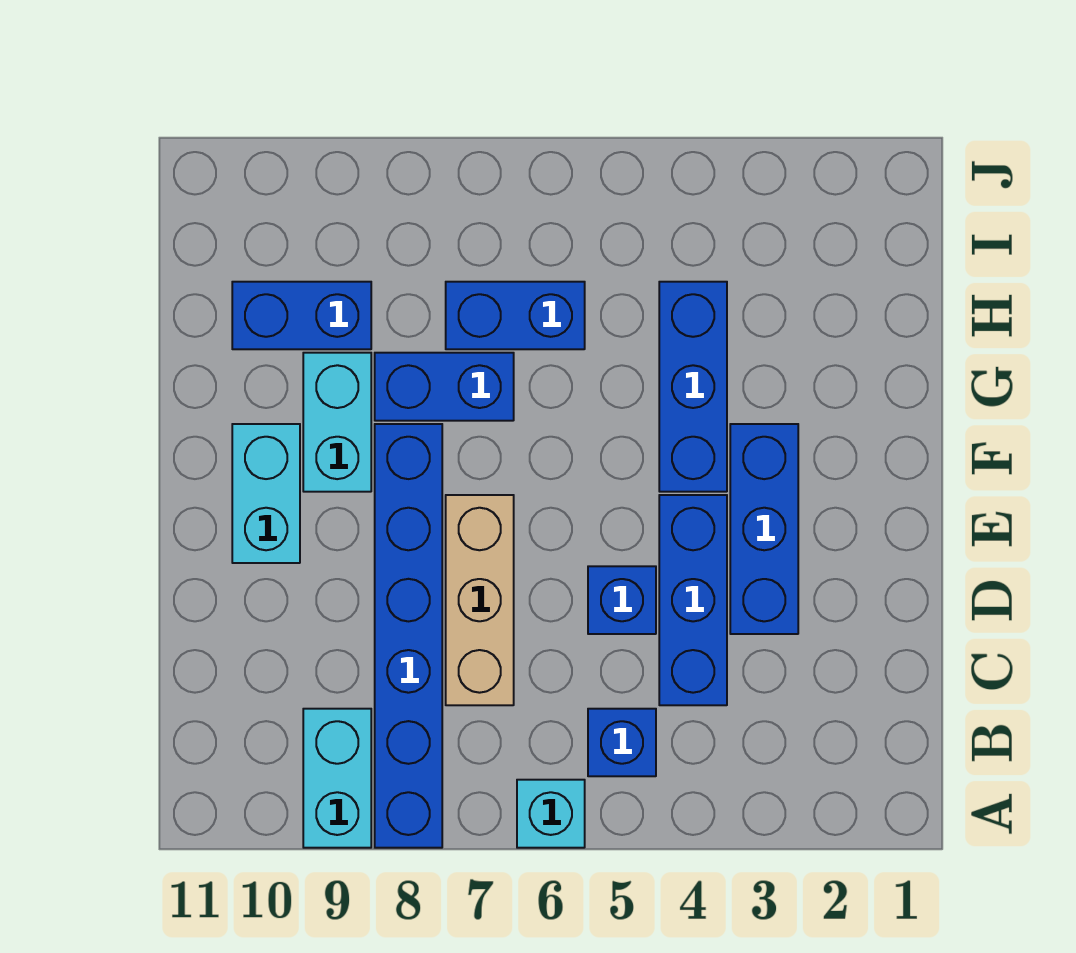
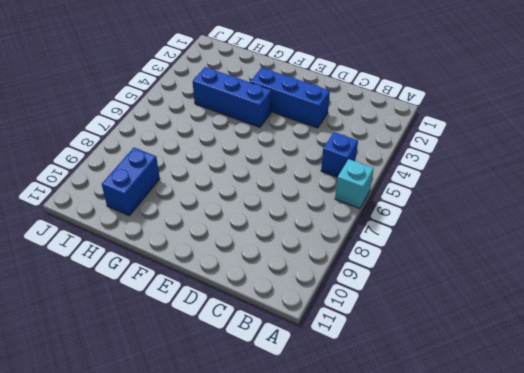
none -> blue 1x6 brick [375,424,442,848]
none -> cyan 1x2 brick [303,709,371,848]
none -> blue 1x3 brick [659,495,727,705]

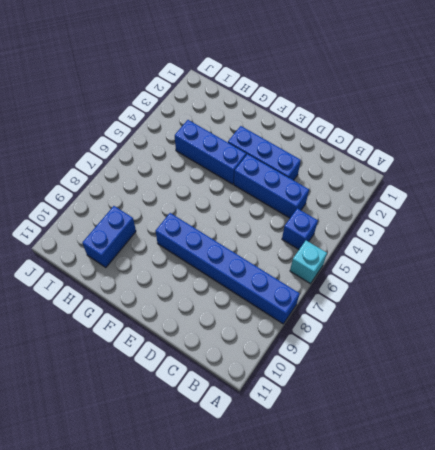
none -> cyan 1x2 brick [303,709,371,848]
none -> tan 1x3 brick [446,495,514,705]
none -> blue 1x1 brick [588,566,656,634]

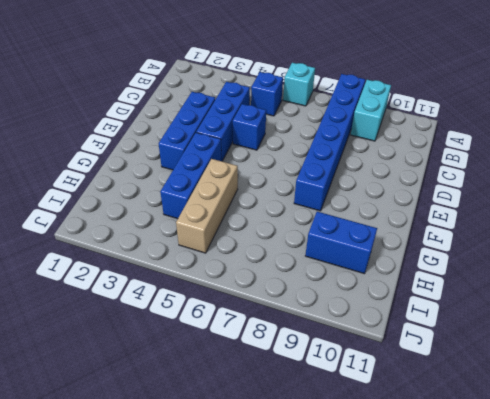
tan 1x3 brick [176,159,238,253] -> tan 1x3 brick moved to [446,495,514,705]
none -> cyan 1x2 brick [232,424,300,563]
none -> cyan 1x2 brick [303,353,371,492]
none -> blue 1x2 brick [375,353,514,421]

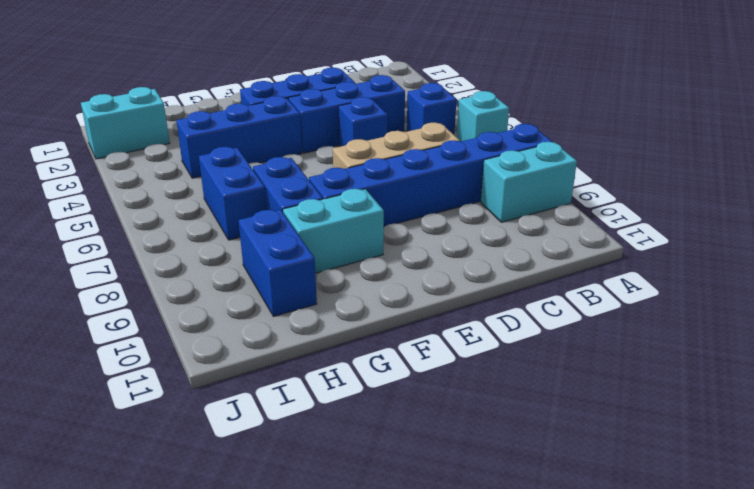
cyan 1x2 brick [81,87,170,159] -> cyan 1x2 brick moved to [232,424,300,563]

